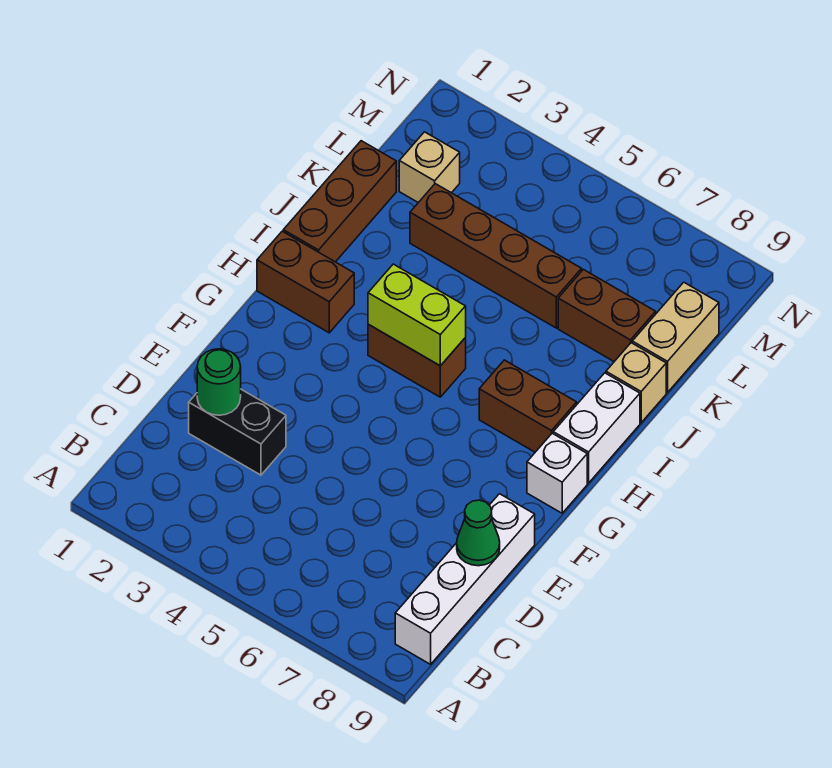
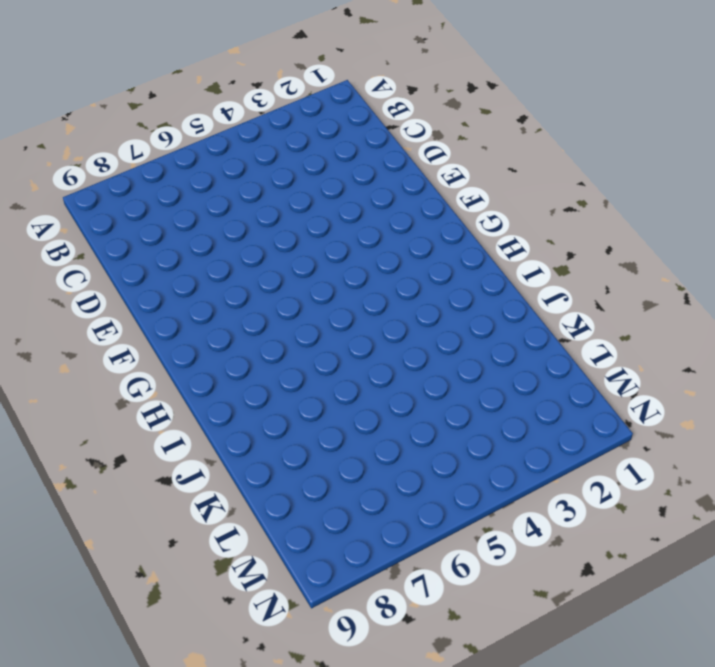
none -> white 1x4 brick [395,494,535,664]
none -> black 1x2 brick [189,389,286,475]
none -> white 1x1 brick [527,433,587,513]

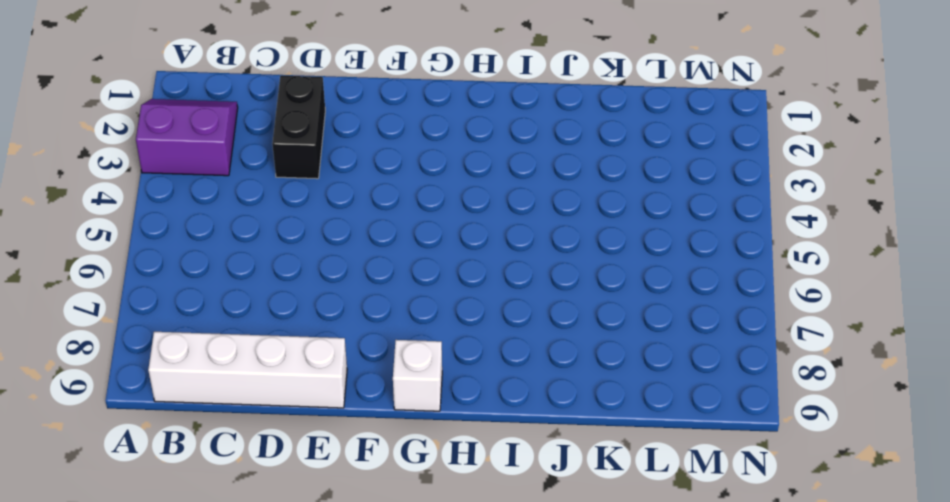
purple 2x2 slope [136,99,238,176] -> none
none -> brown 1x2 brick [257,231,354,333]
none -> brown 1x2 brick [368,324,466,397]
none -> brown 1x2 brick [479,360,577,452]

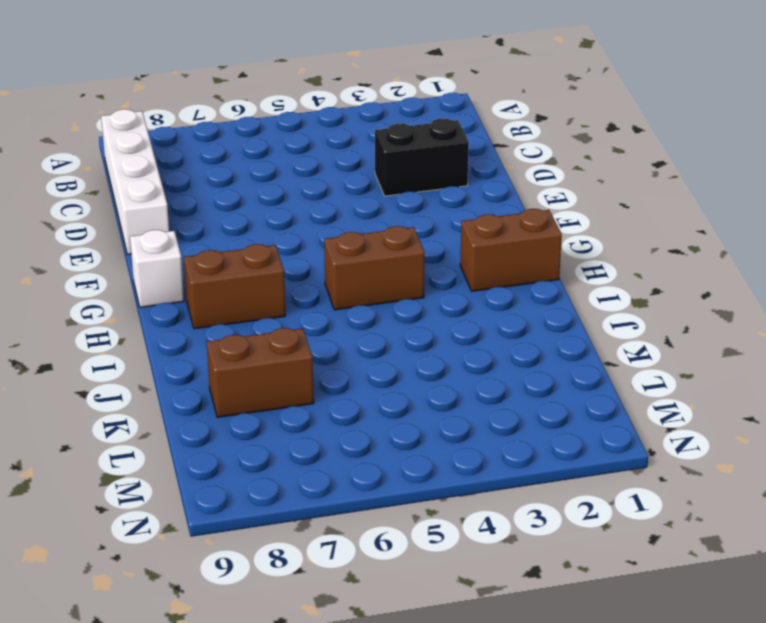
none -> white 1x2 brick [553,373,640,483]
none -> brown 1x3 brick [283,141,396,262]
none -> tan 1x1 brick [606,343,666,423]

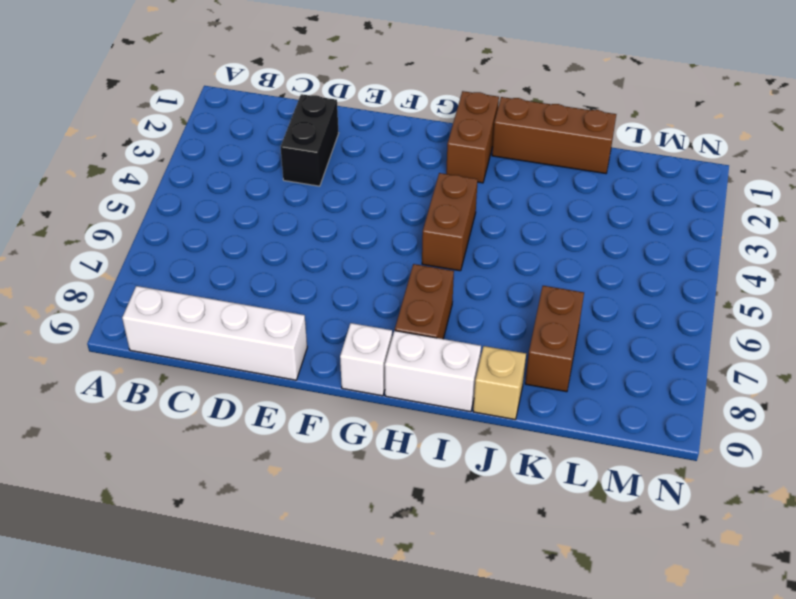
none -> brown 1x4 brick [410,184,582,328]
none -> tan 1x2 brick [632,282,719,393]
none -> tan 1x1 brick [399,132,460,203]

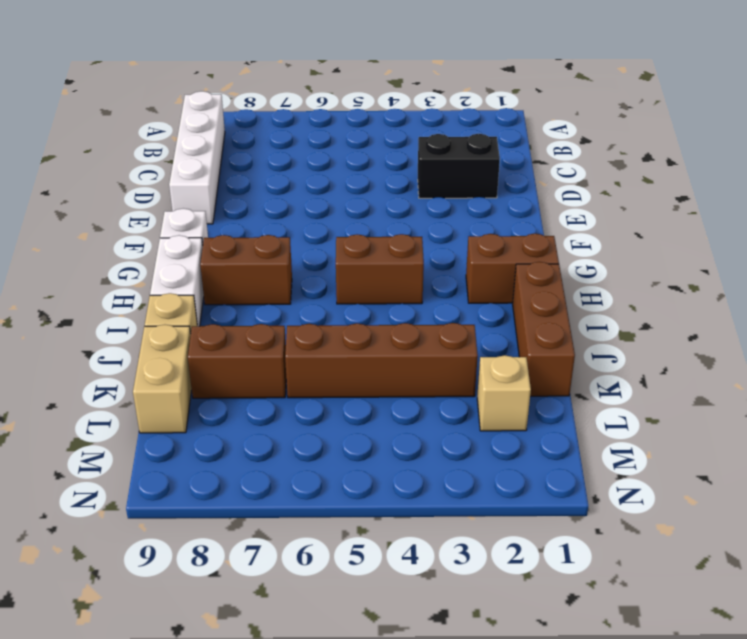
none -> green 1x1 round brick [197,349,241,415]
none -> green 1x1 cone [457,500,500,566]
none -> lime 1x2 brick [368,264,466,366]

